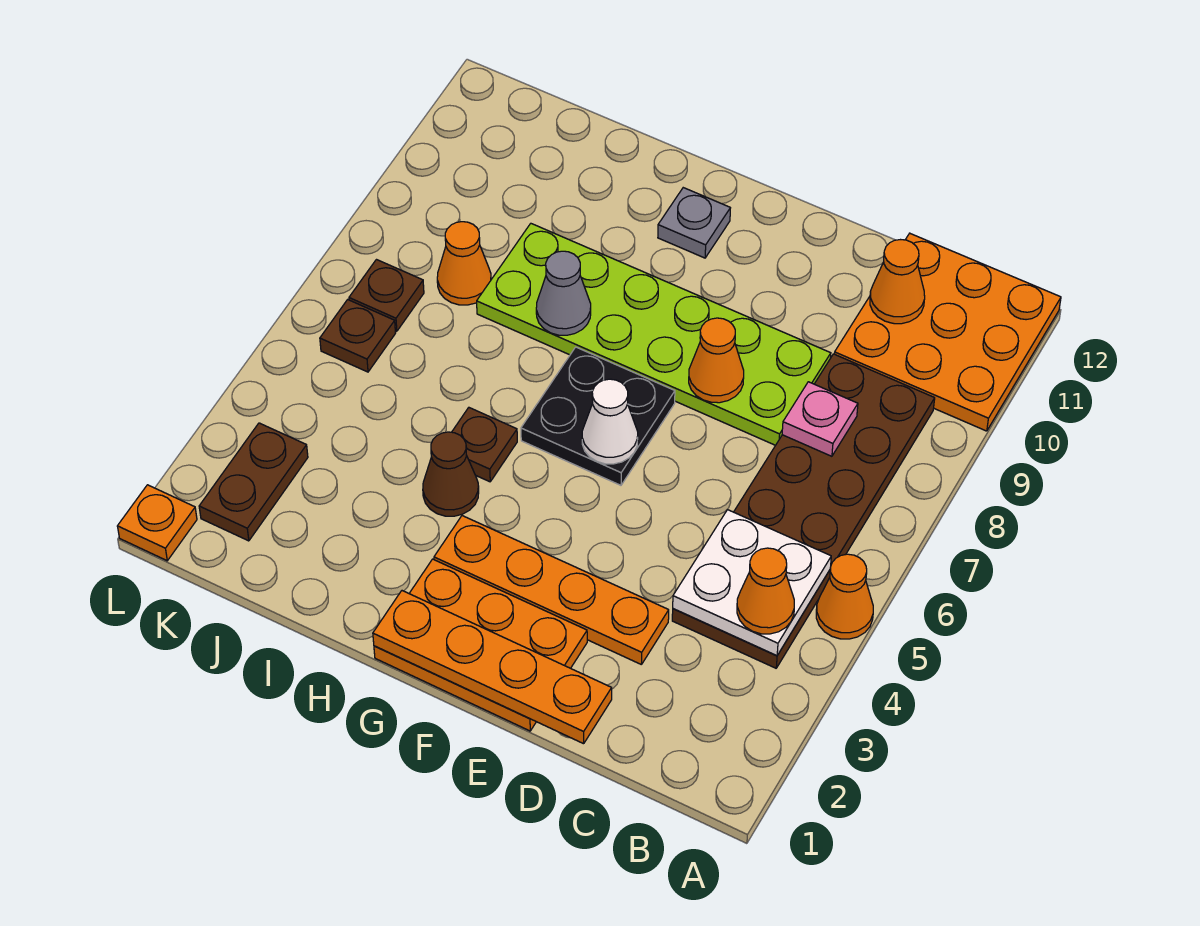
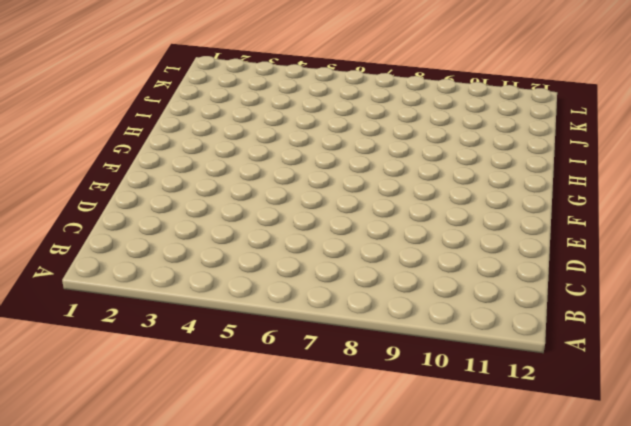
none -> orange 1x1 cone [816,554,873,639]
none -> orange 3x3 plate [834,233,1061,431]
none -> brown 2x6 plate [672,354,935,668]

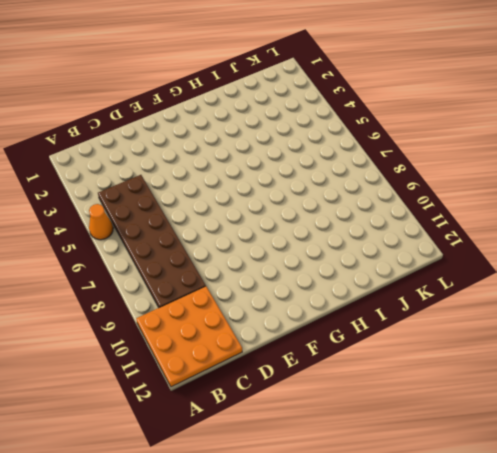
none -> orange 1x4 plate [434,516,669,665]
none -> lime 2x6 plate [477,224,831,445]
none -> orange 2x3 plate [374,559,587,731]

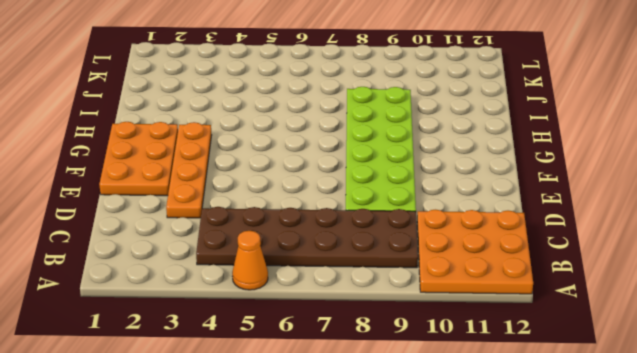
none -> black 2x2 plate [521,347,675,485]
none -> grey 1x1 plate [658,188,730,258]
none -> brown 1x1 cone [423,432,479,516]

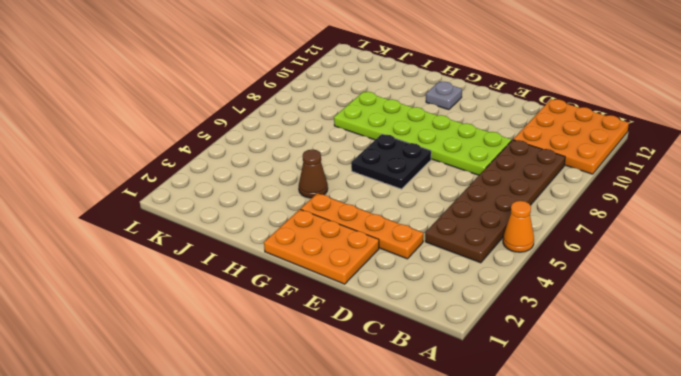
none -> brown 1x1 plate [452,408,517,482]
none -> orange 1x1 cone [437,222,491,305]
none -> brown 1x2 plate [199,423,308,541]

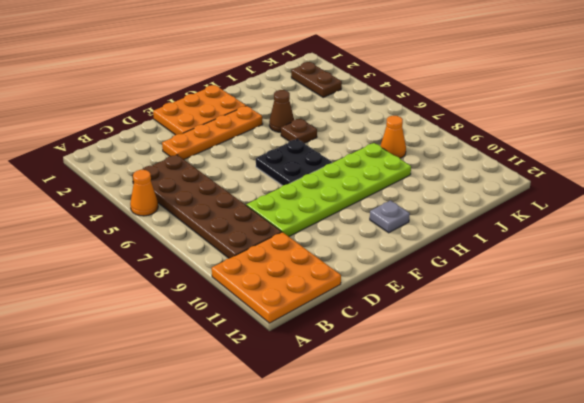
none -> brown 1x1 plate [320,300,395,372]
none -> brown 1x1 plate [349,260,424,331]
none -> orange 1x1 plate [117,485,197,561]

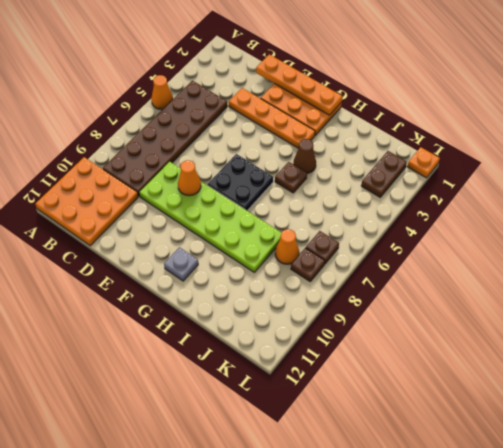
brown 1x1 plate [291,248,325,281] -> brown 1x1 plate moved to [320,300,395,372]
none -> white 2x2 plate [673,510,831,656]
none -> pink 1x1 plate [782,382,858,456]
none -> orange 1x1 cone [870,240,925,324]

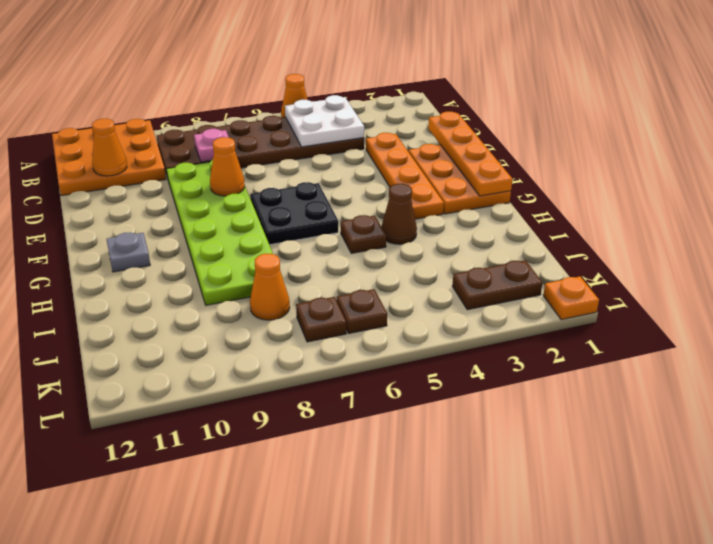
none -> white 1x1 cone [582,379,638,464]
none -> grey 1x1 cone [536,251,591,335]
none -> orange 1x1 cone [737,548,794,634]

